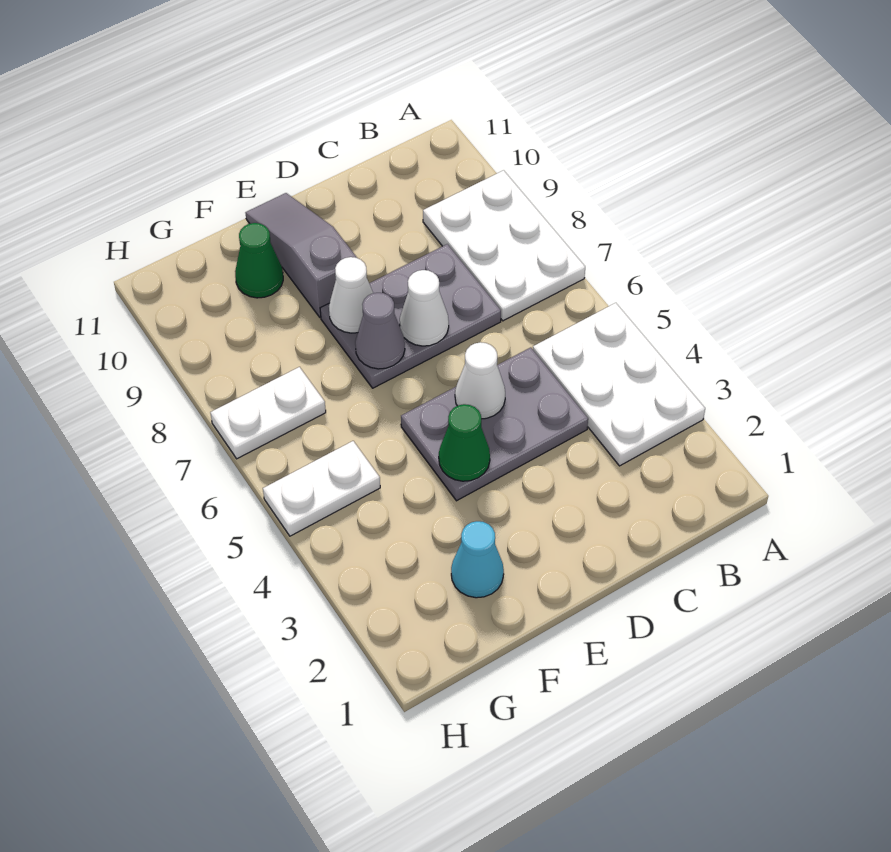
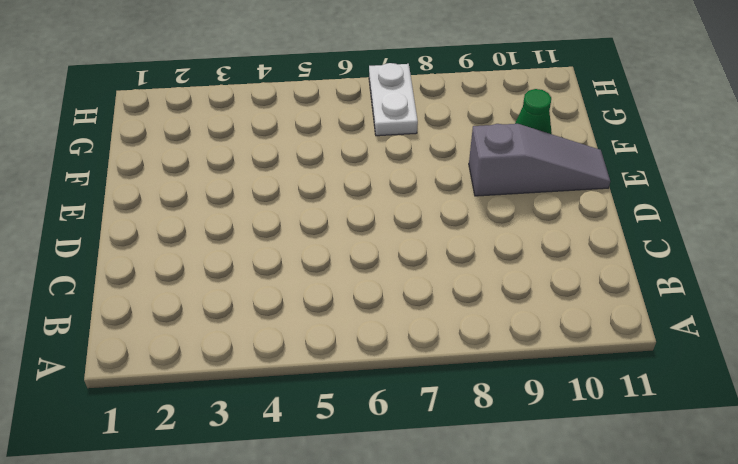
none -> white 2x3 plate [533,303,705,466]
none -> white 2x3 plate [423,170,585,321]
none -> grey 2x3 plate [401,348,588,501]

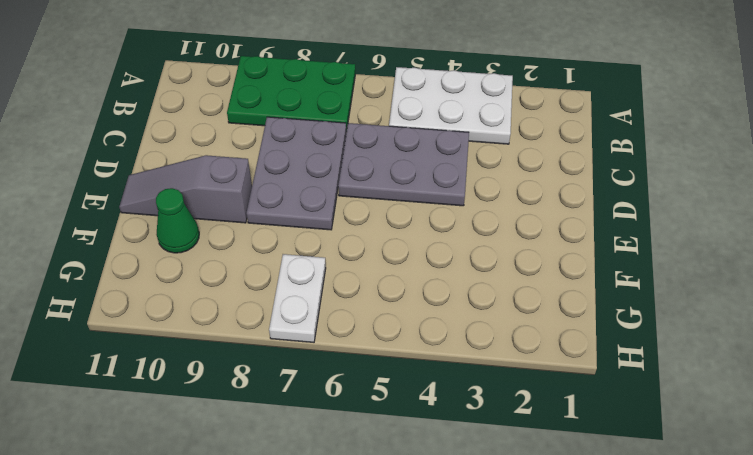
green 2x3 plate [227,56,355,132] -> white 2x3 plate [423,170,585,321]
grey 2x3 plate [338,123,469,206] -> grey 2x3 plate turned to [401,348,588,501]
none -> cyan 1x1 cone [451,521,504,598]
none -> white 1x2 plate [263,441,380,536]
none -> white 1x1 cone [455,342,505,419]

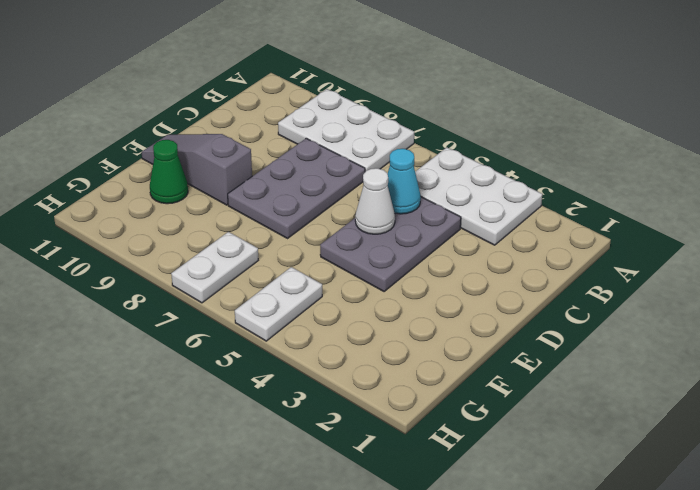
cyan 1x1 cone [388,149,421,214] -> cyan 1x1 cone moved to [451,521,504,598]
none -> white 1x1 cone [400,270,449,346]
none -> green 1x1 cone [439,404,490,481]
none -> grey 1x1 cone [355,293,405,369]

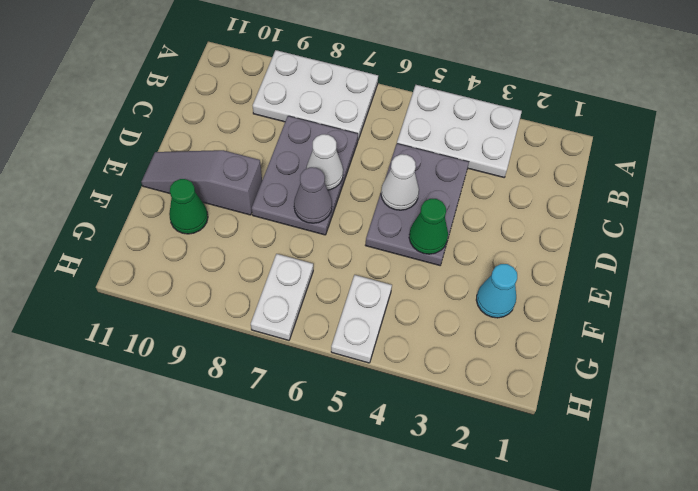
none -> white 1x1 cone [329,257,373,333]

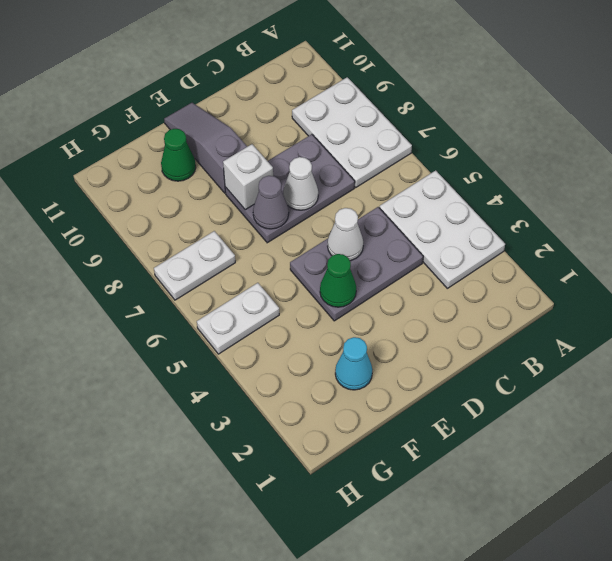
white 1x1 brick [223,144,273,210] -> white 1x1 cone [329,257,373,333]

